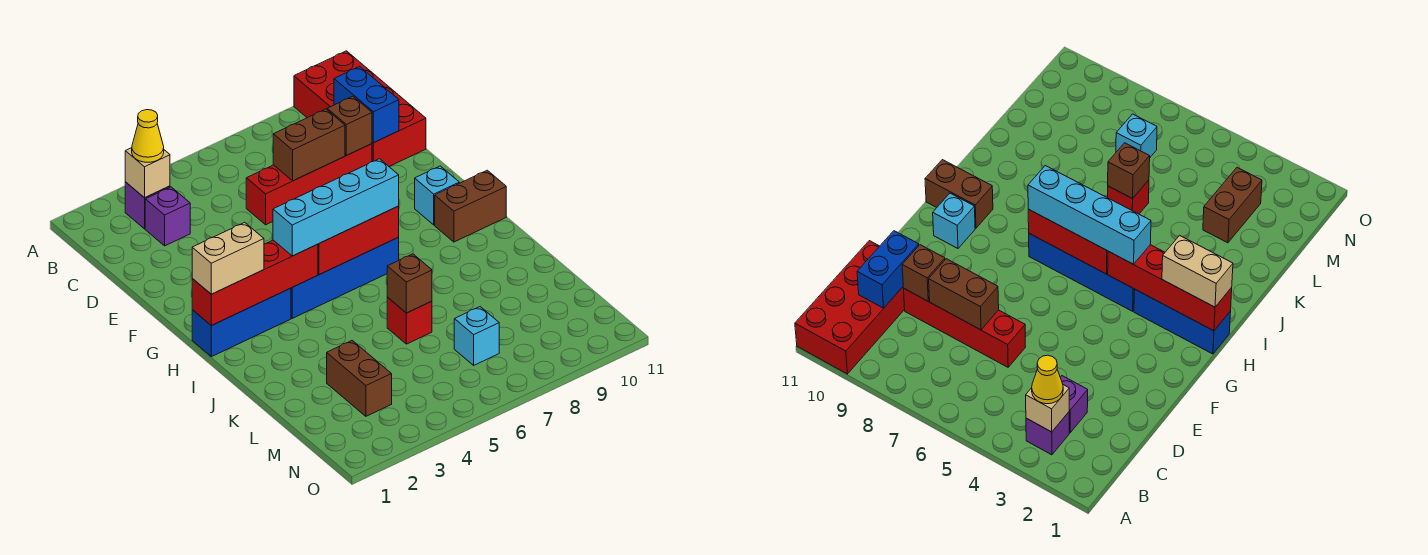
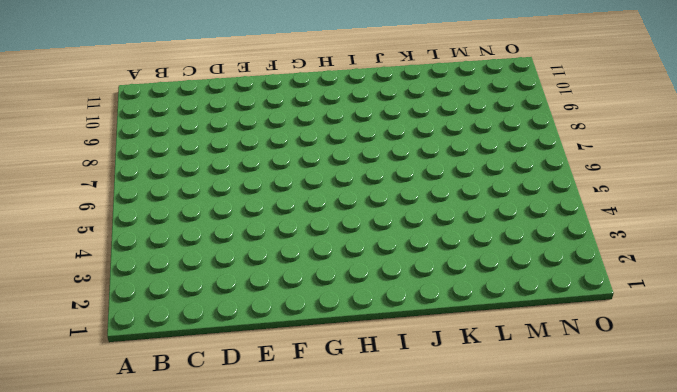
none -> red 2x4 brick [294,51,426,166]
none -> purple 1x1 brick [125,182,170,229]
none -> purple 1x1 brick [145,187,190,246]

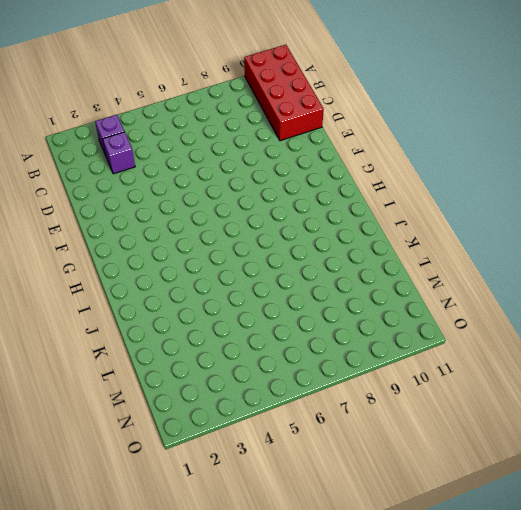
none -> red 1x4 brick [246,144,372,225]
none -> cyan 1x1 brick [415,166,459,225]
none -> blue 1x3 brick [192,288,291,357]

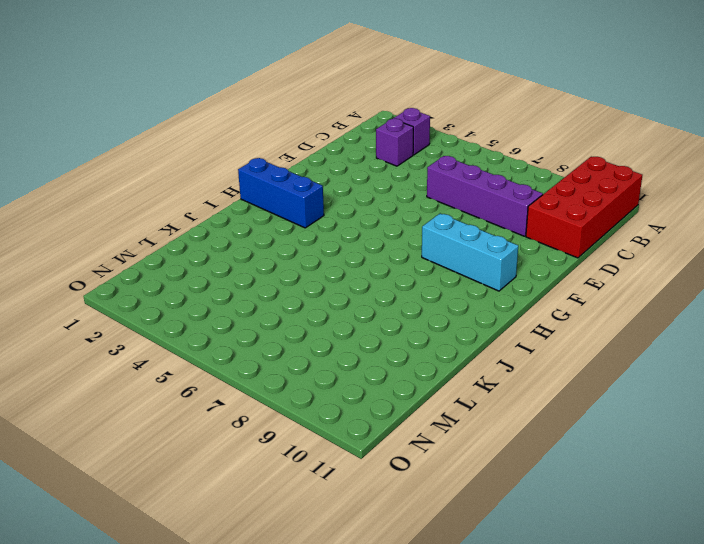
purple 1x4 brick [427,156,543,236] -> red 1x4 brick [246,144,372,225]
cyan 1x3 brick [422,213,518,291] -> cyan 1x1 brick [415,166,459,225]
none -> blue 1x4 brick [291,238,399,318]
none -> brown 1x2 brick [435,170,506,242]
none -> red 1x1 brick [387,297,432,344]

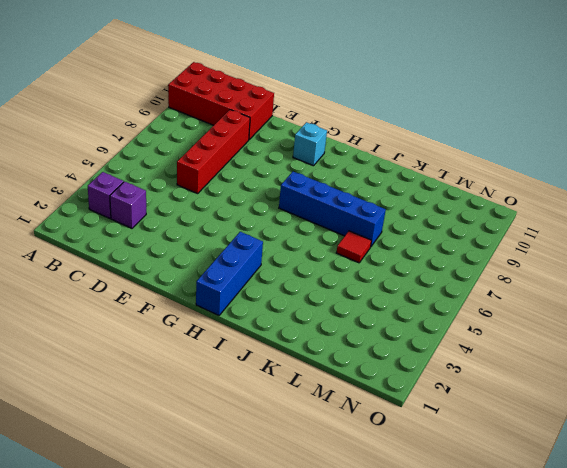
blue 1x4 brick [279,172,386,246] -> blue 1x4 brick turned to [291,238,399,318]
red 1x1 tile [336,231,372,263] -> red 1x1 brick [387,297,432,344]
none -> brown 1x2 brick [435,170,506,242]
none -> brown 1x2 brick [327,341,392,416]
none -> cyan 1x1 brick [454,307,499,365]

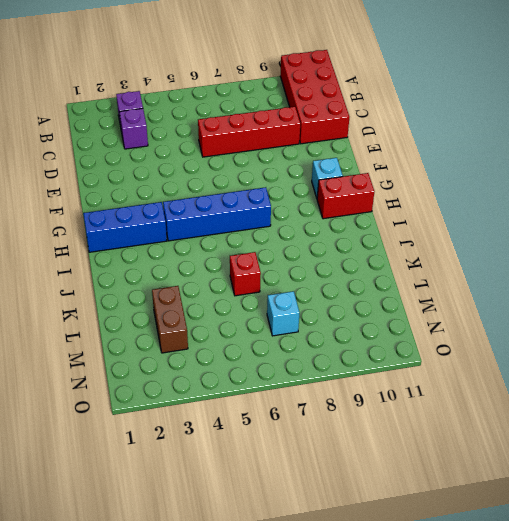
red 1x2 brick [317,173,374,219] -> brown 1x2 brick [435,170,506,242]
none -> tan 1x1 brick [125,148,170,198]
none -> blue 1x2 brick [334,67,399,143]
none -> brown 1x2 brick [273,109,345,181]

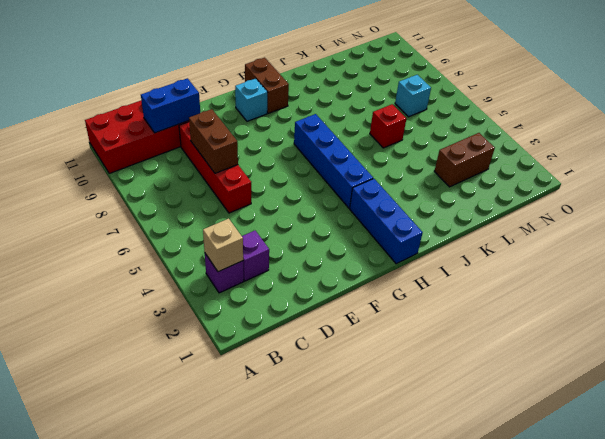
none -> brown 1x1 brick [327,96,372,155]
none -> red 1x4 brick [192,240,318,326]
none -> red 1x3 brick [318,206,399,275]

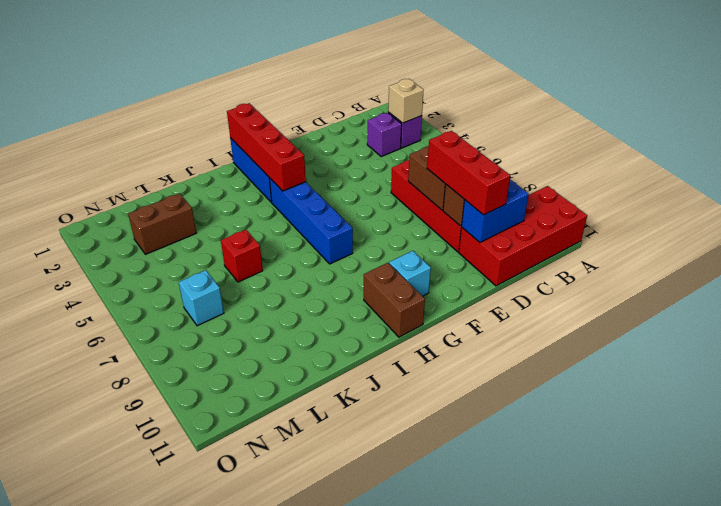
red 1x3 brick [427,131,510,215] -> red 1x3 brick moved to [318,206,399,275]
none -> brown 1x1 brick [387,254,432,313]
none -> yellow 1x1 cone [132,110,164,162]
none -> tan 1x2 brick [192,222,264,294]

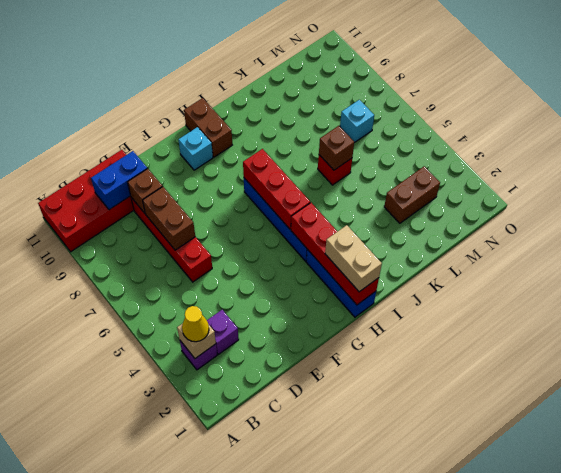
none -> cyan 1x4 brick [273,159,399,256]

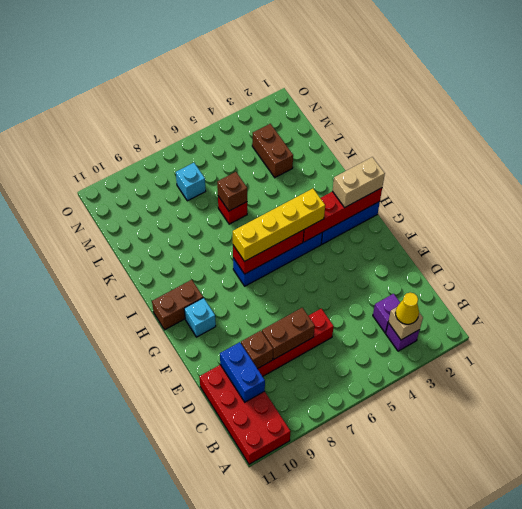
yellow 1x4 brick [233,189,325,262] -> cyan 1x4 brick [273,159,399,256]

